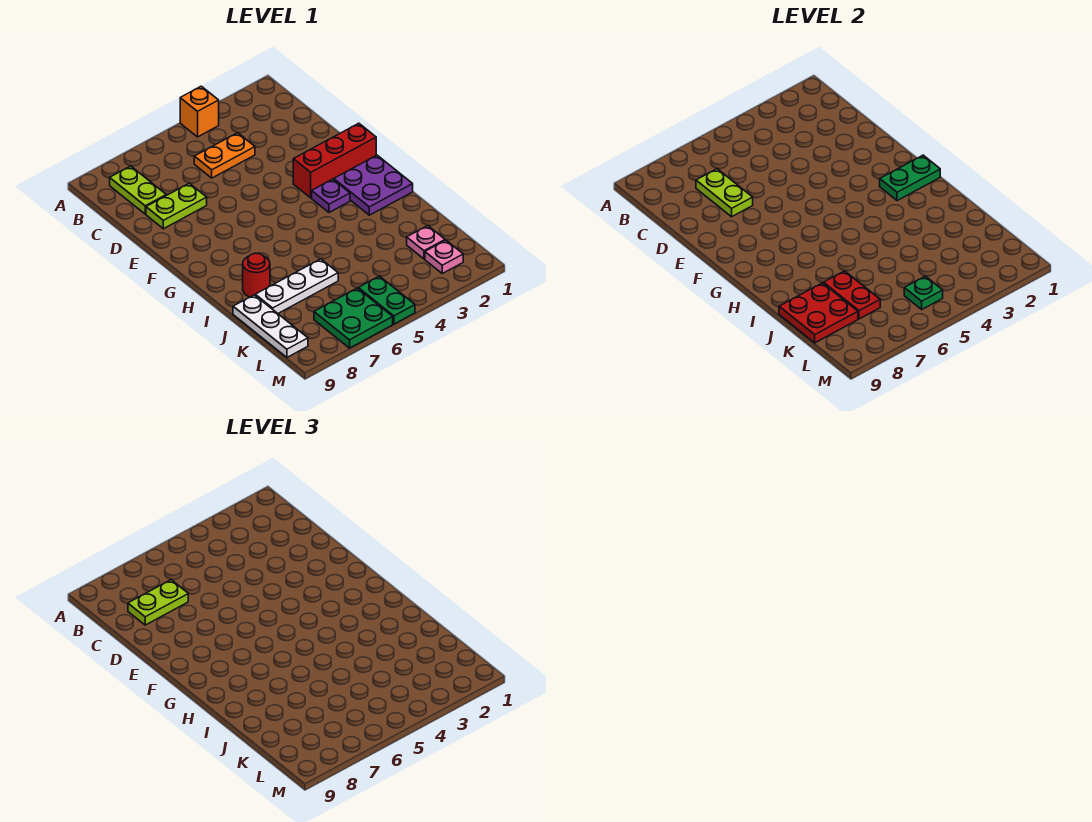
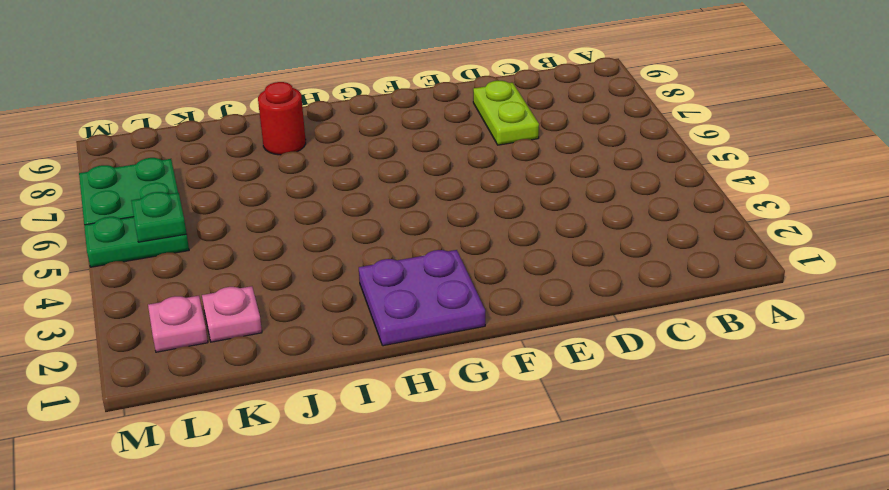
none -> orange 1x1 brick [180,86,219,137]
none -> lime 1x2 plate [110,166,166,214]
none -> orange 1x2 plate [194,133,255,178]

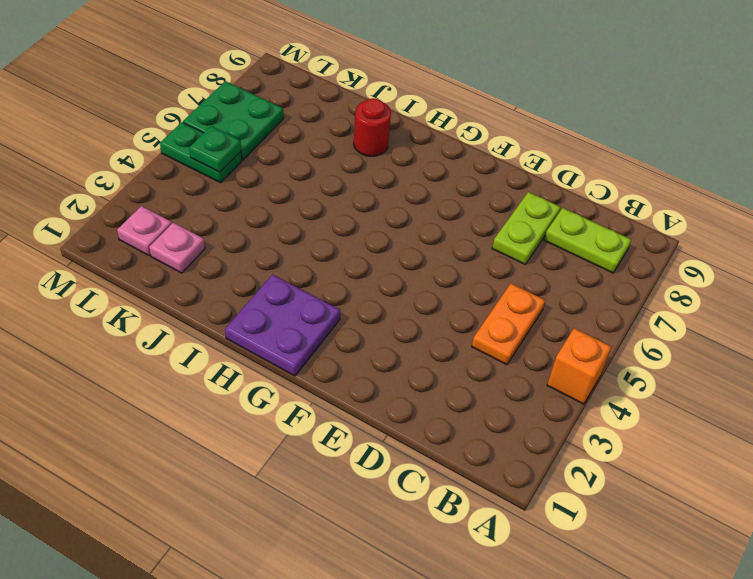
none -> red 1x3 brick [293,123,376,198]
none -> purple 1x1 plate [312,179,350,212]
none -> white 1x3 plate [255,259,338,313]

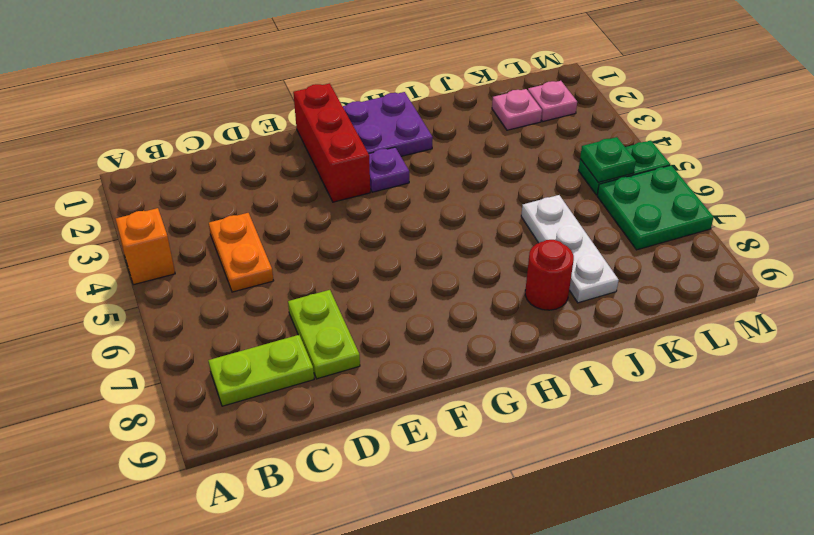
none -> white 1x3 plate [233,295,308,357]
none -> lime 1x2 plate [696,169,753,217]
none -> green 1x2 plate [880,155,940,201]

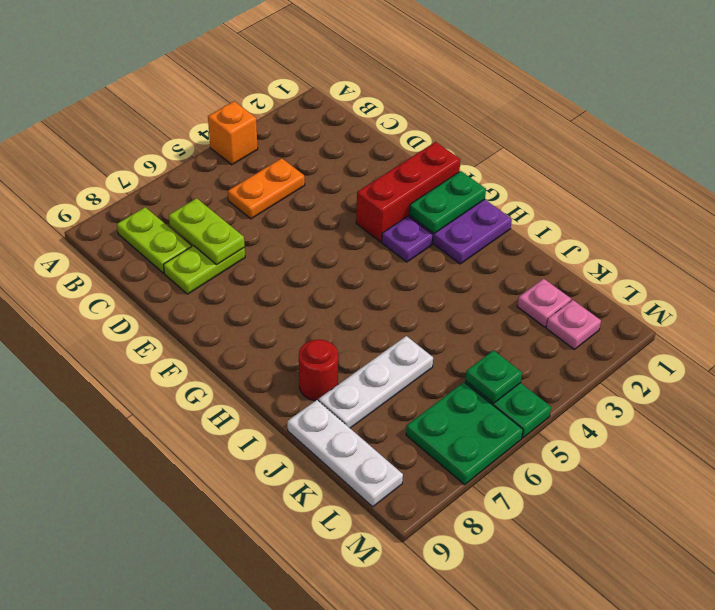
none -> red 1x2 plate [824,271,880,319]
none -> red 2x2 plate [779,283,858,343]
none -> lime 1x2 plate [128,580,188,625]

